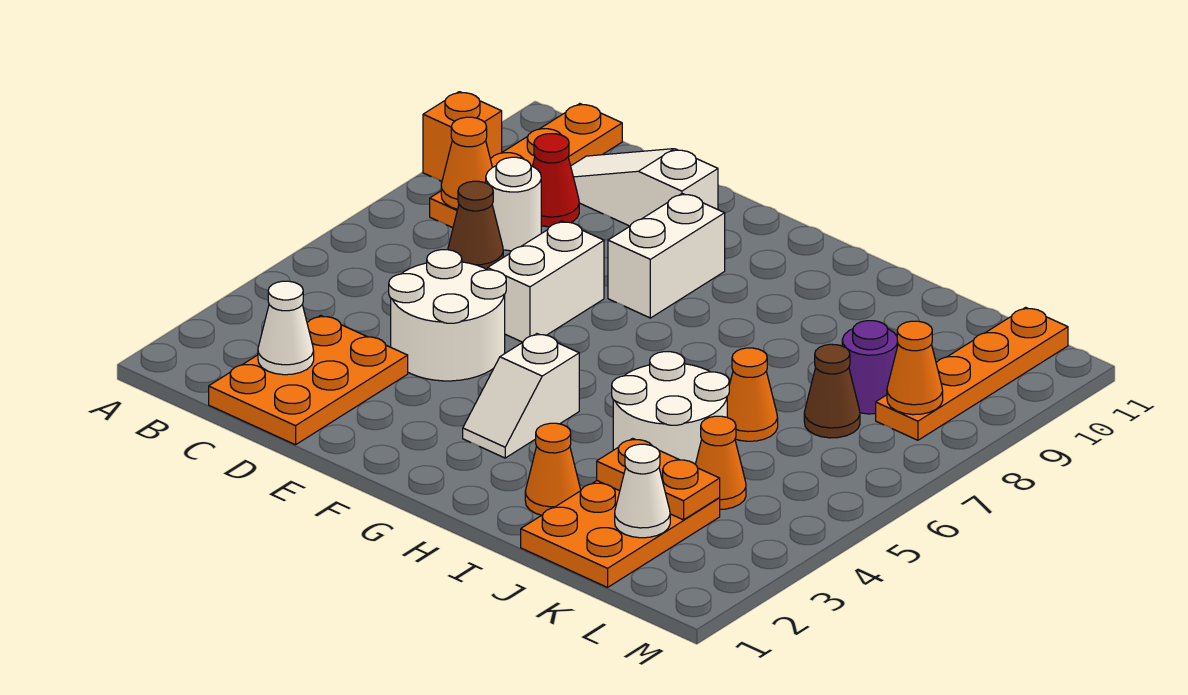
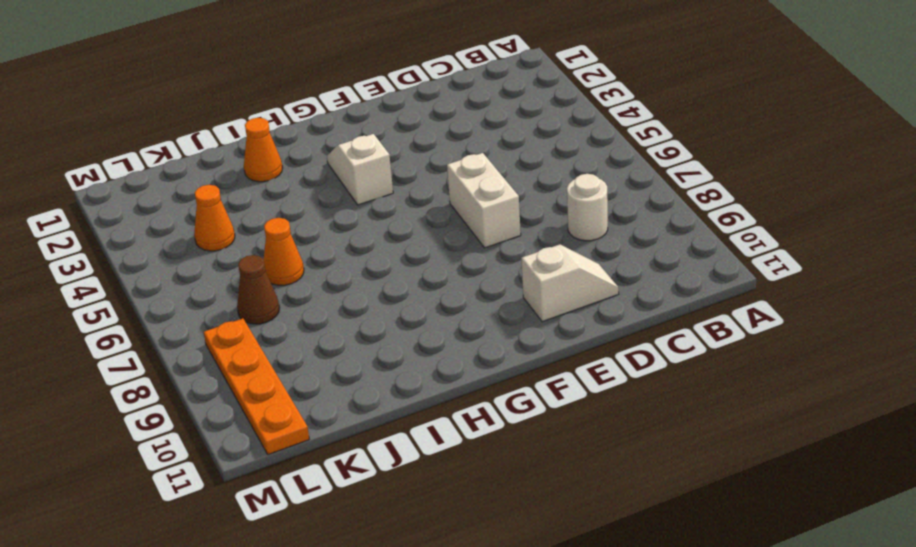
white 1x2 slope [521,244,619,322] -> white 1x3 slope [571,149,718,226]
none -> orange 1x1 brick [423,92,502,181]
none -> orange 1x4 plate [430,104,622,228]
none -> orange 2x3 plate [209,315,408,445]

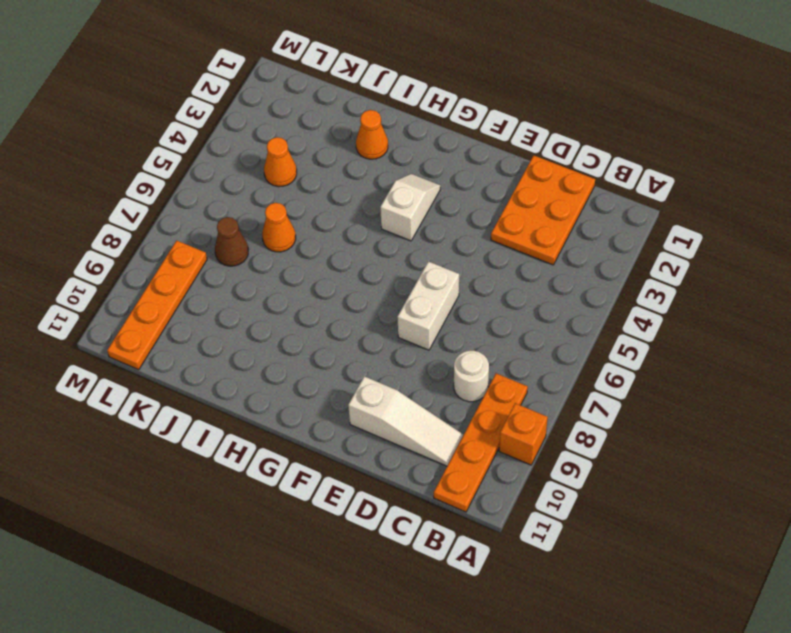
none -> brown 1x1 cone [448,181,503,270]
none -> red 1x1 cone [533,134,579,227]
none -> white 2x2 round brick [389,250,506,381]

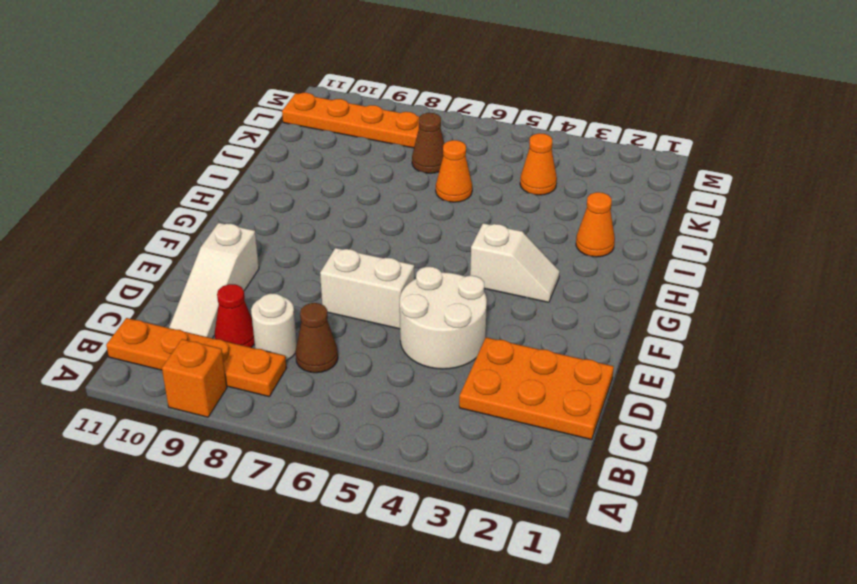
none -> white 1x2 brick [608,194,725,318]
none -> white 2x2 round brick [612,352,729,464]
none -> orange 2x3 plate [521,481,720,587]

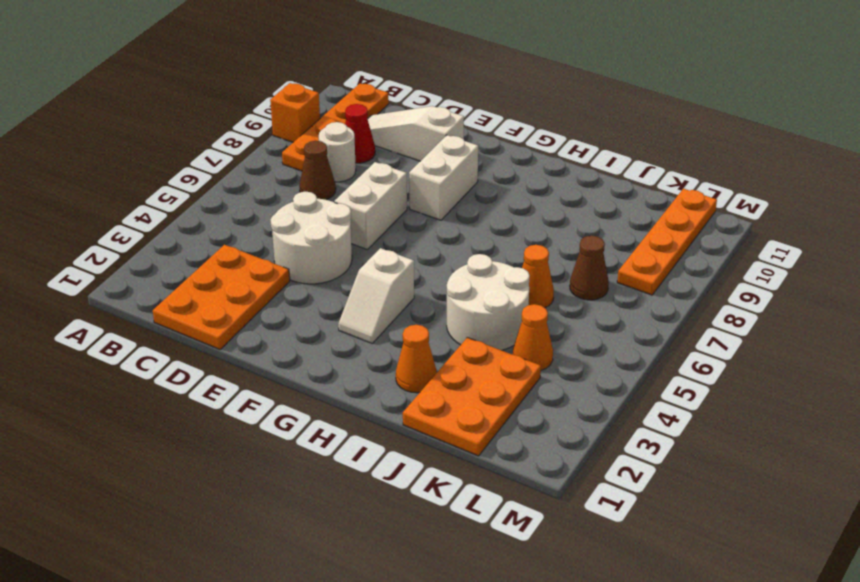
none -> purple 1x1 round brick [842,321,898,414]
none -> orange 1x1 cone [441,117,492,209]
none -> white 1x1 cone [258,281,314,375]

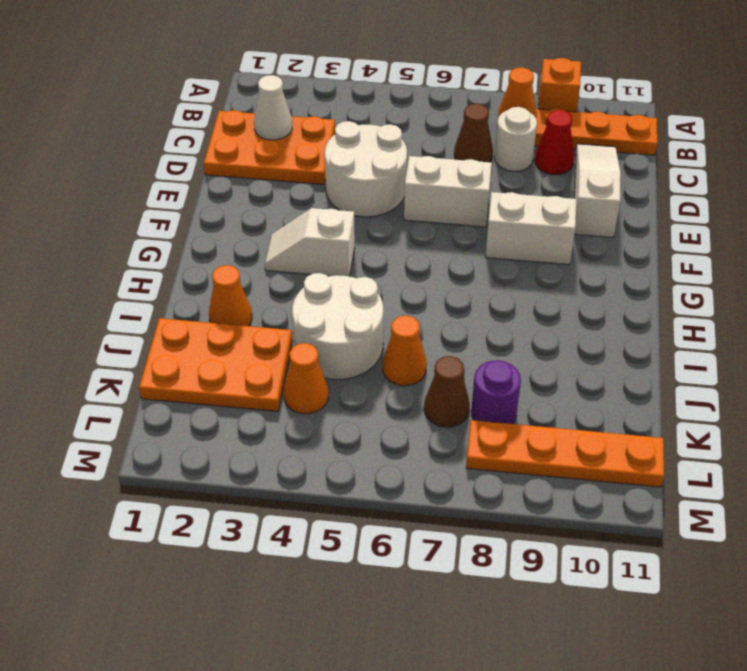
none -> orange 1x2 plate [597,438,720,520]
none -> white 1x1 cone [615,444,670,538]
none -> orange 1x1 cone [887,321,943,415]

